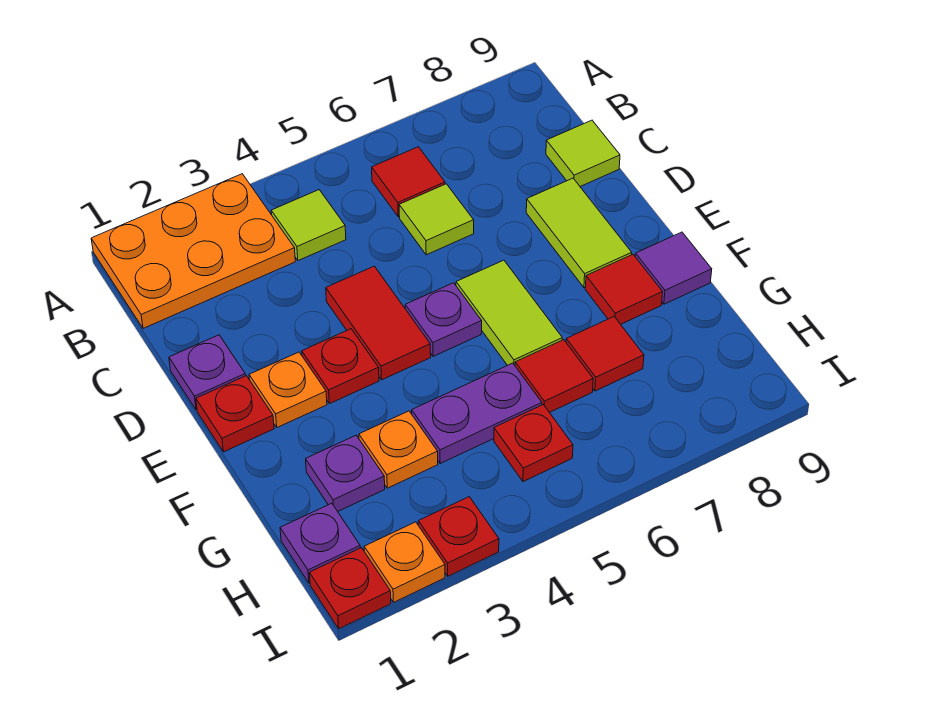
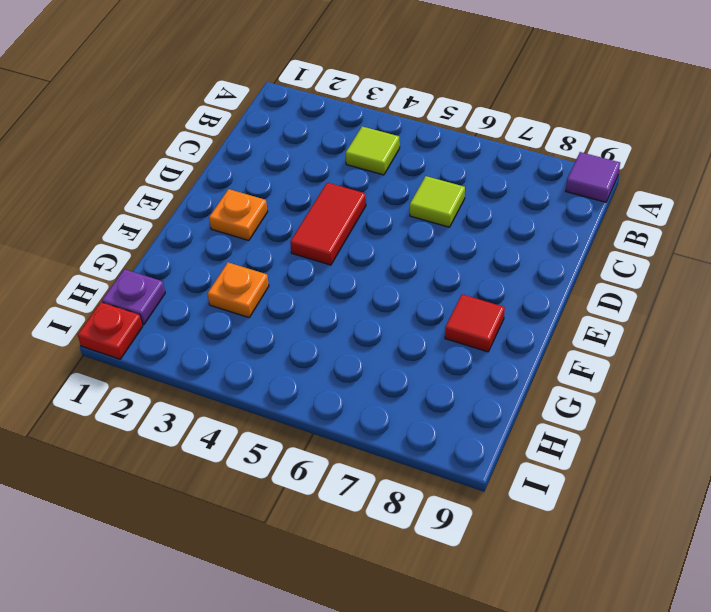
purple 1x1 tile [566,152,620,202] -> purple 1x1 tile moved to [635,232,712,304]
none -> orange 2x3 plate [91,174,295,328]
none -> red 1x1 tile [372,147,445,217]
none -> lime 1x1 tile [546,120,620,186]

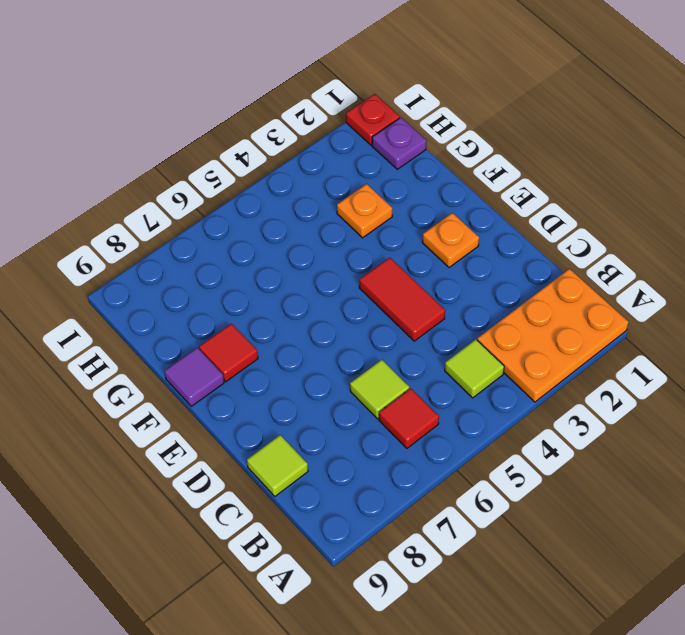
none -> purple 1x1 plate [169,335,245,410]
none -> lime 1x2 tile [526,178,632,288]
none -> red 1x1 plate [196,376,274,452]

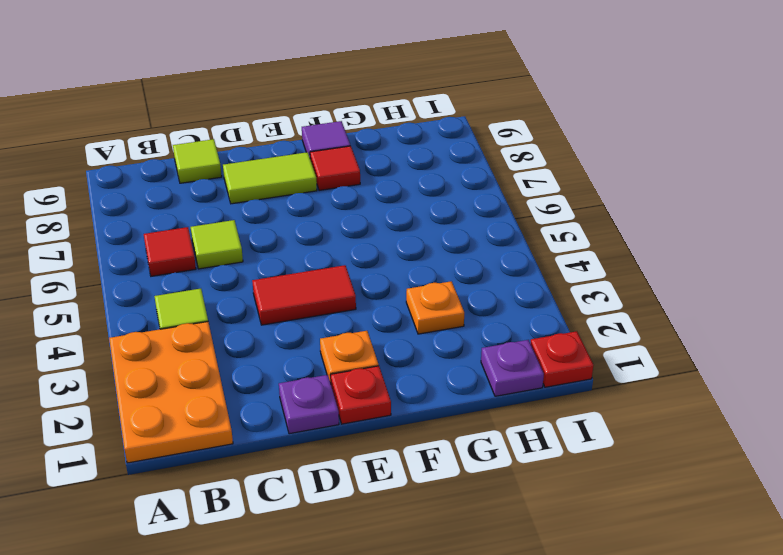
none -> red 1x1 plate [302,329,379,404]
none -> purple 1x1 plate [405,283,482,356]
none -> lime 1x2 tile [456,260,562,365]

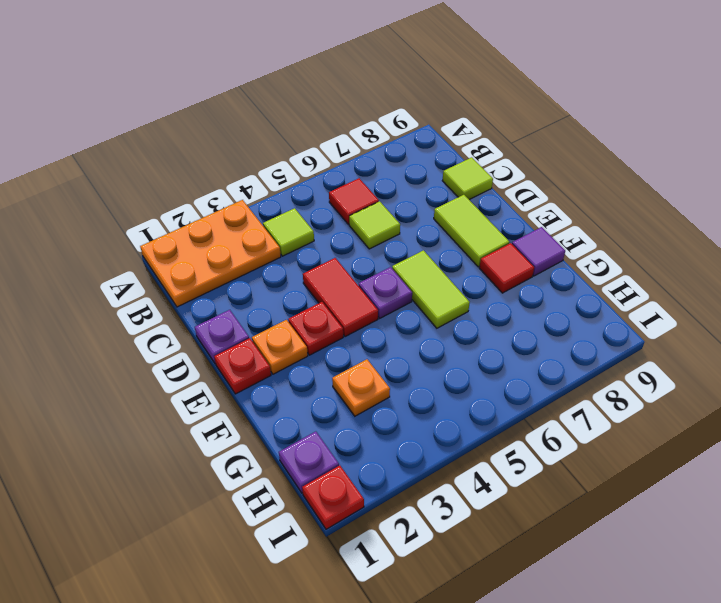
none -> purple 1x1 plate [306,436,385,511]
none -> purple 1x2 plate [412,363,542,463]
none -> red 1x1 tile [515,340,593,413]

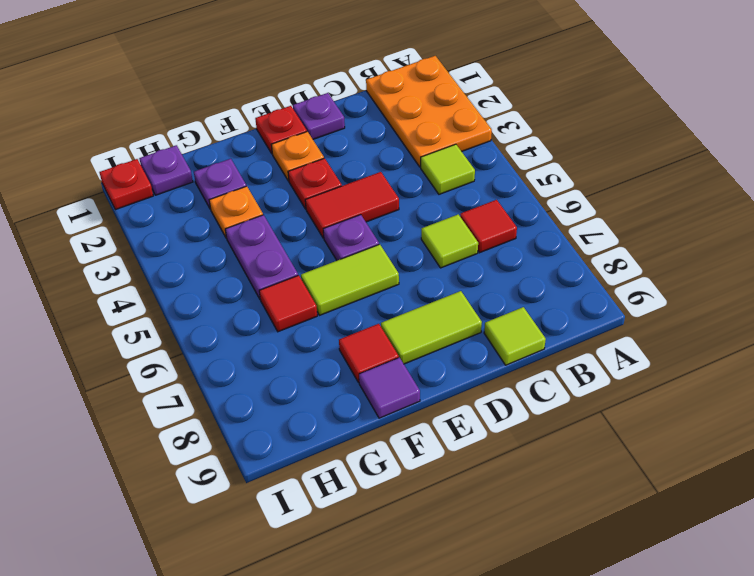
none -> red 1x1 tile [566,317,644,391]
none -> red 1x1 plate [494,405,573,482]
none -> orange 1x1 plate [364,522,445,602]

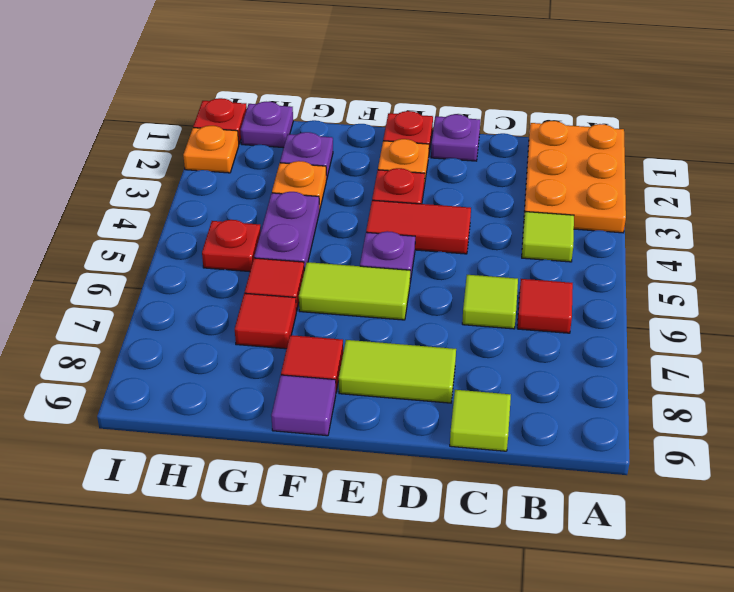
none -> red 1x1 plate [418,497,499,576]

